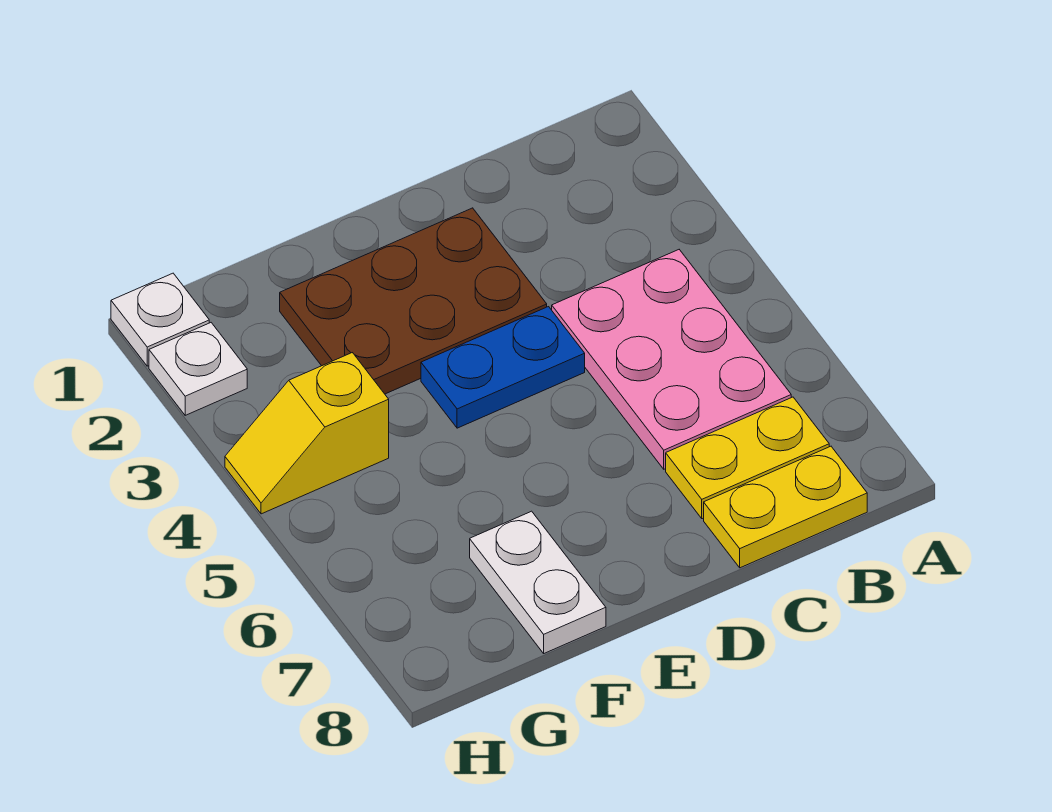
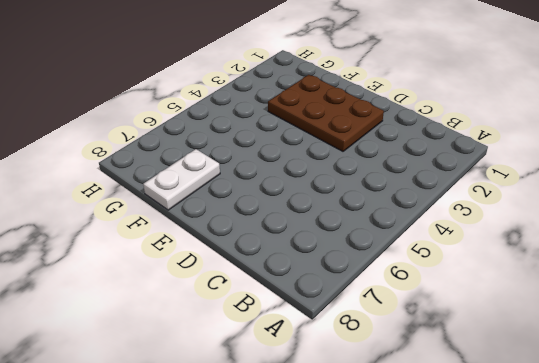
none -> pink 2x3 plate [552,250,791,469]
none -> yellow 1x2 plate [666,397,829,519]

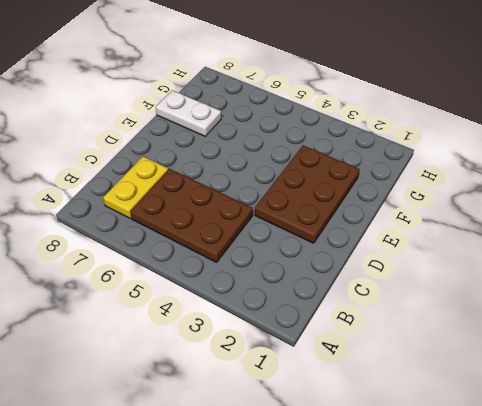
brown 2x3 plate [130,169,253,262] -> pink 2x3 plate [552,250,791,469]
none -> yellow 1x2 plate [704,446,867,568]
none -> blue 1x2 plate [421,307,585,428]

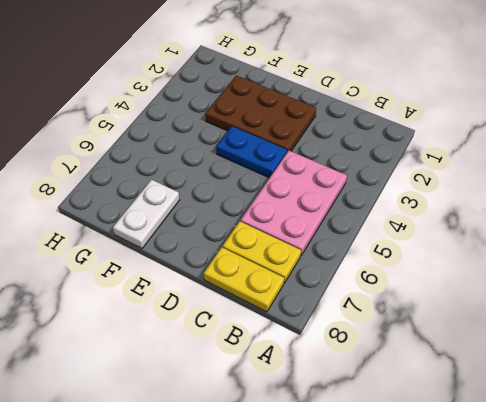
none -> yellow 1x2 slope [225,353,389,514]
none -> white 1x1 plate [111,273,209,366]

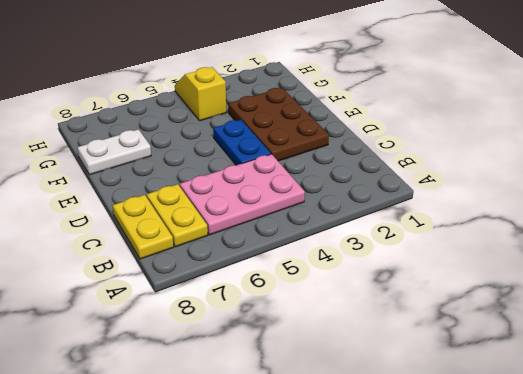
none -> white 1x1 plate [111,273,209,366]
none -> white 1x1 plate [149,323,247,415]

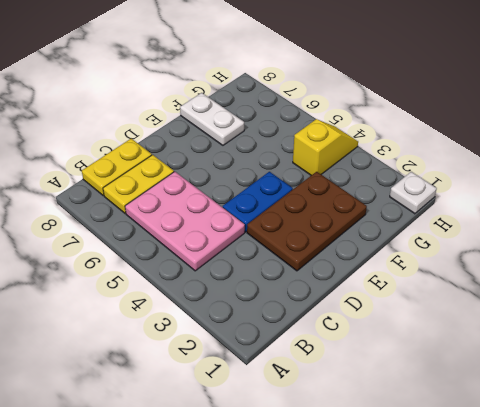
none -> white 1x1 plate [149,323,247,415]

